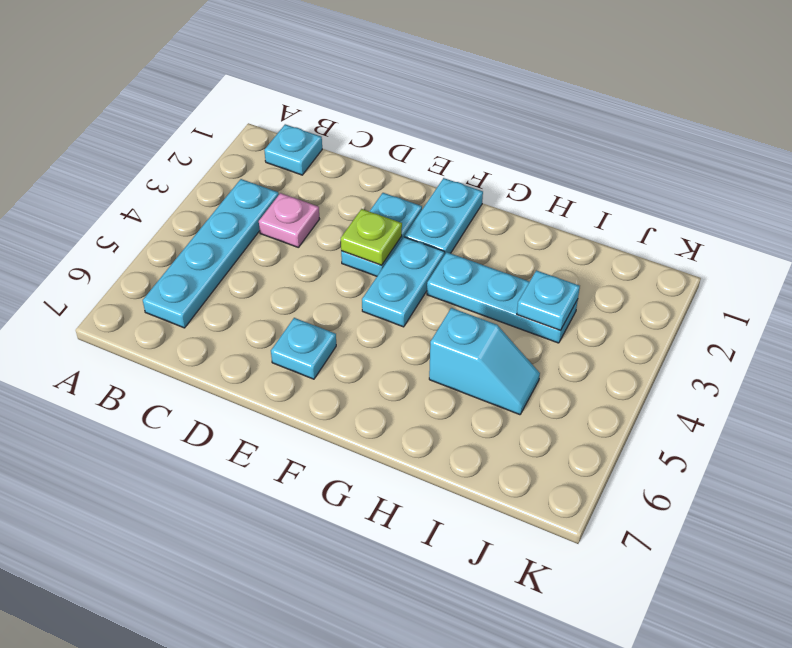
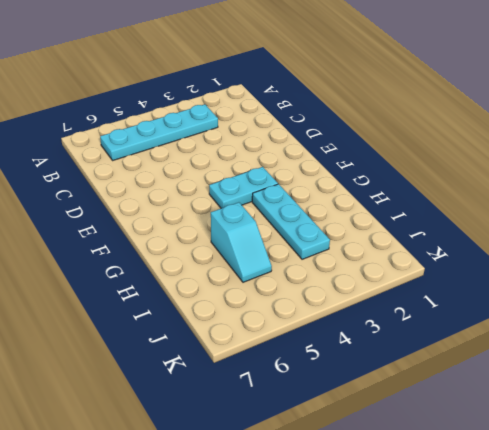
none -> cyan 1x1 plate [264,124,322,175]
none -> pink 1x1 plate [259,193,319,247]

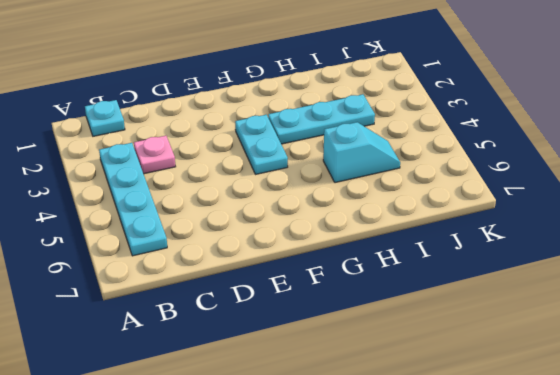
none -> cyan 1x2 plate [341,193,422,276]
none -> cyan 1x1 plate [271,318,336,379]

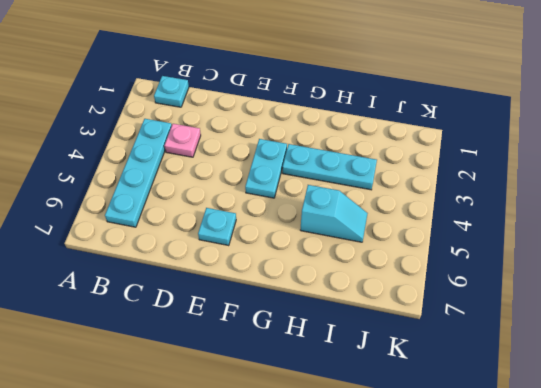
none -> cyan 1x2 plate [341,193,422,276]
none -> cyan 1x2 plate [405,178,483,255]

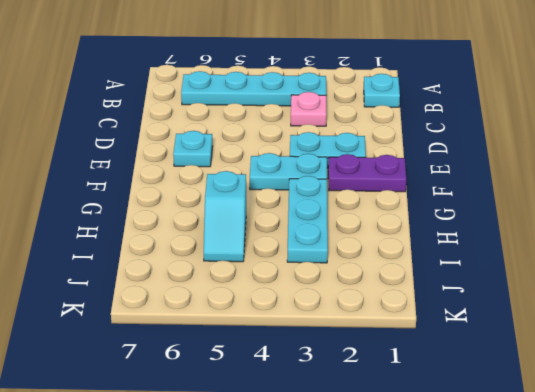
purple 1x2 plate [328,154,406,192] -> cyan 1x2 plate [405,178,483,255]
none -> lime 1x1 plate [341,209,402,265]
none -> cyan 1x1 plate [517,270,580,331]

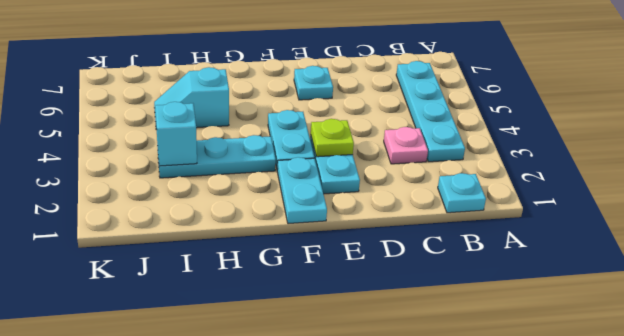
cyan 1x1 brick [155,102,197,166] -> cyan 1x1 plate [517,270,580,331]

